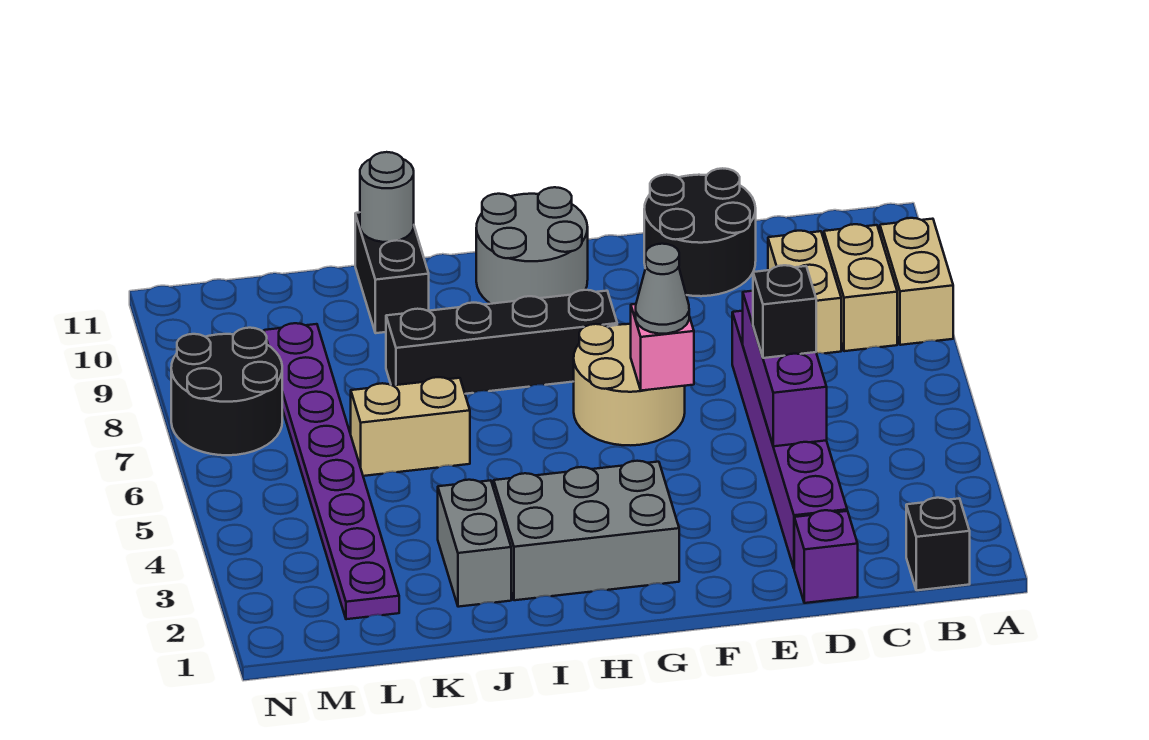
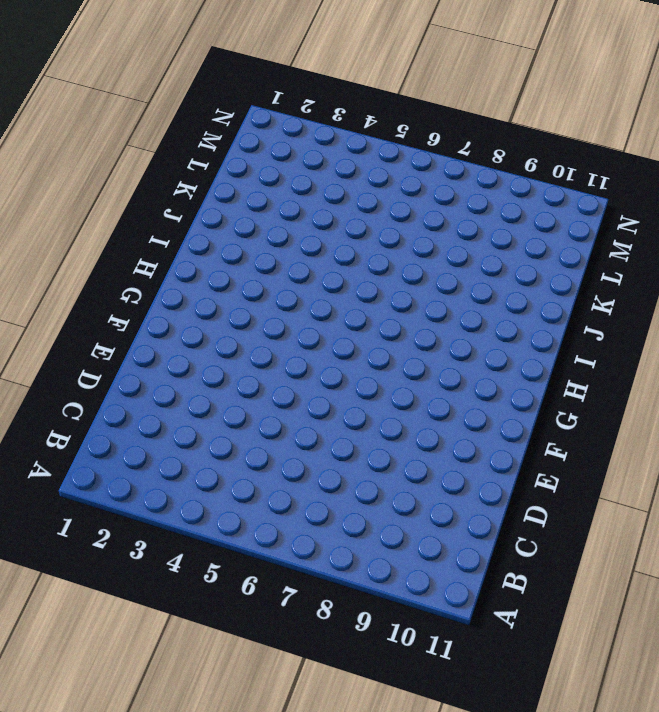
none -> tan 1x2 brick [880,218,953,345]
none -> black 1x1 brick [906,498,970,590]
none -> tan 1x2 brick [824,224,897,351]

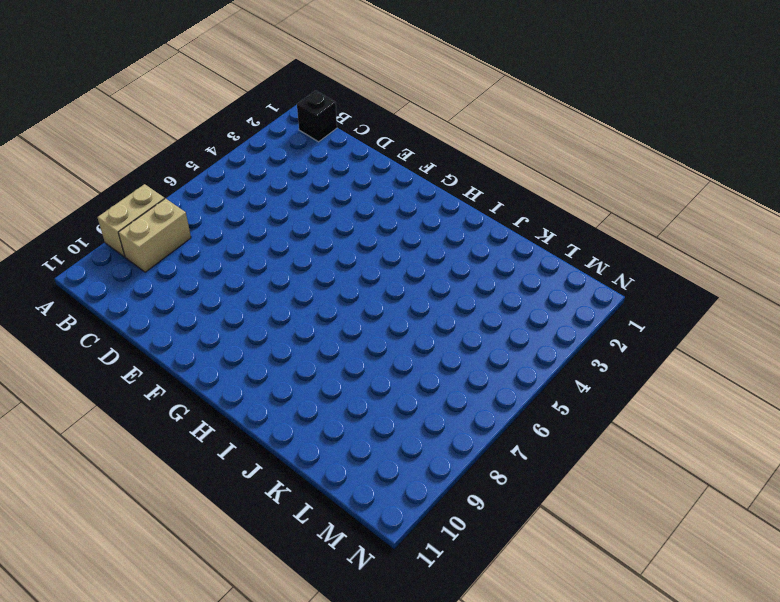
none -> tan 1x2 brick [768,231,841,353]
none -> purple 1x1 brick [794,510,858,603]
none -> purple 1x6 brick [732,311,847,568]

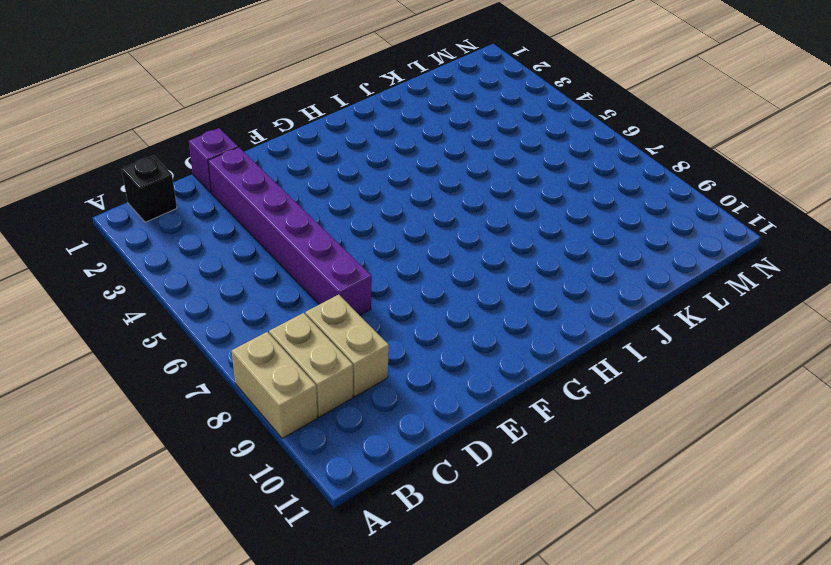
none -> black 2x2 round brick [644,168,756,296]
none -> tan 2x2 round brick [574,324,685,445]
none -> grey 2x3 brick [494,461,679,600]

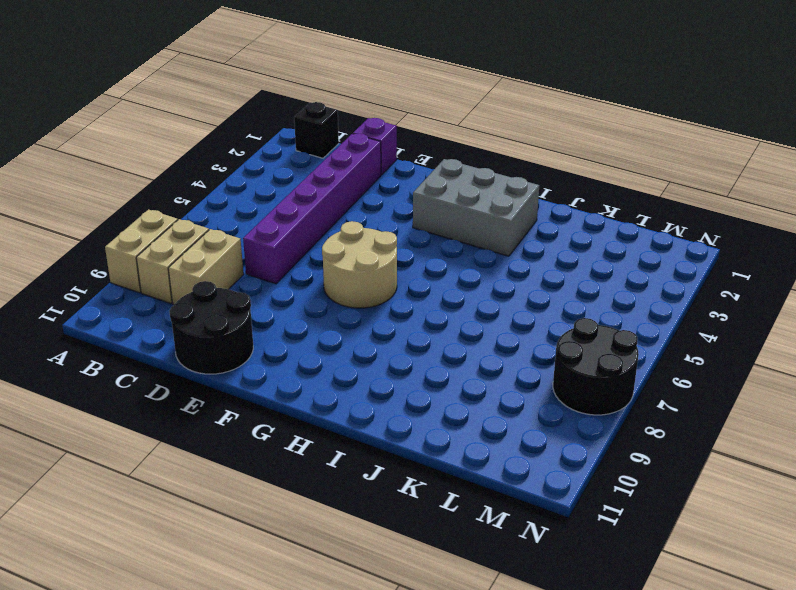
none -> black 1x4 brick [386,290,617,394]
none -> grey 2x2 round brick [476,187,588,304]
none -> grey 1x2 brick [438,480,511,607]

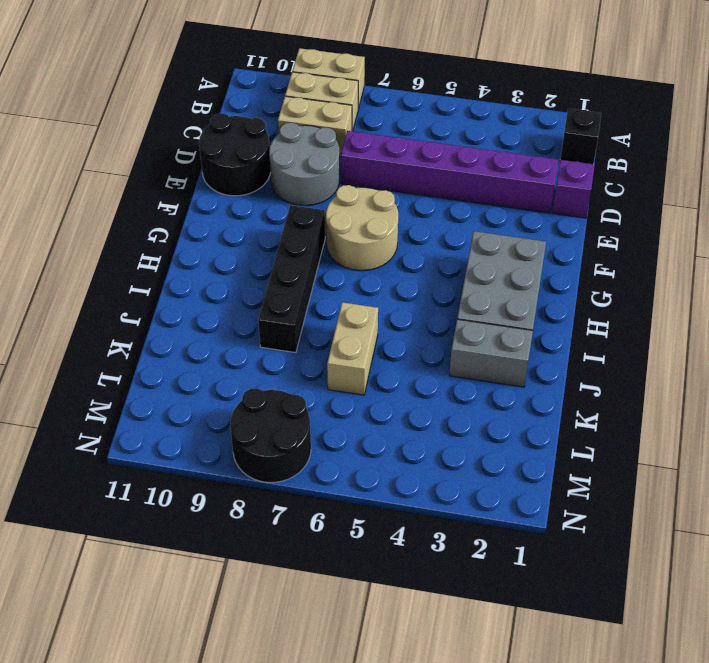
grey 2x2 round brick [269,123,340,206] -> grey 2x2 round brick moved to [476,187,588,304]
none -> black 1x2 brick [355,212,429,333]
none -> purple 1x8 plate [264,323,399,619]
none -> purple 1x3 brick [743,291,827,446]

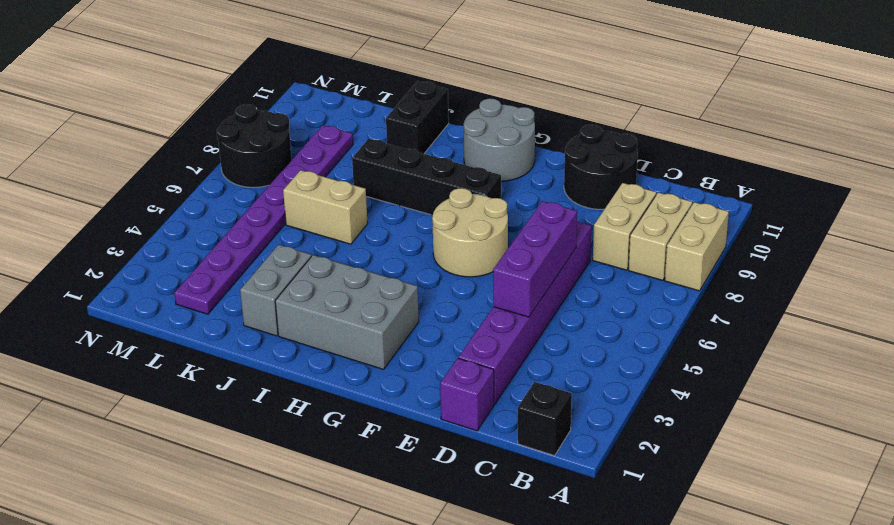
none -> pink 1x1 brick [631,304,694,391]
none -> grey 1x1 round brick [360,152,414,242]
none -> black 1x1 brick [753,265,816,358]

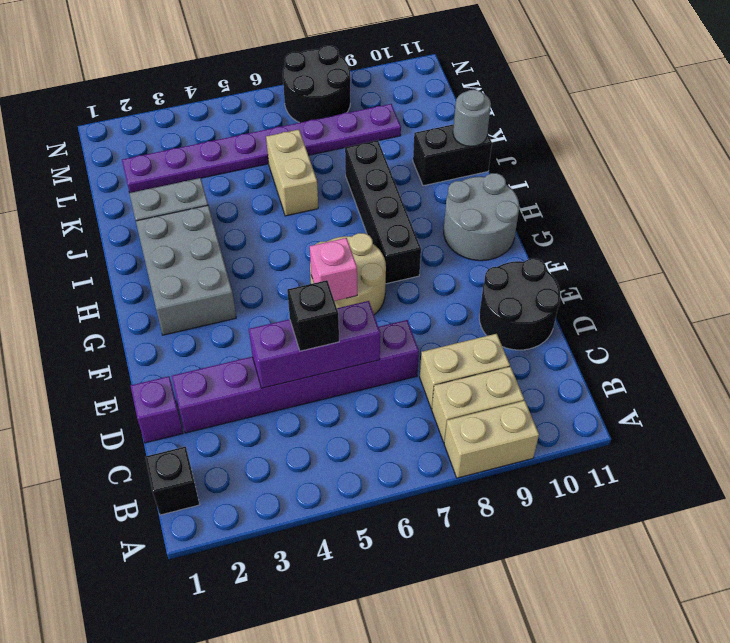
none -> grey 1x1 cone [636,244,689,334]

